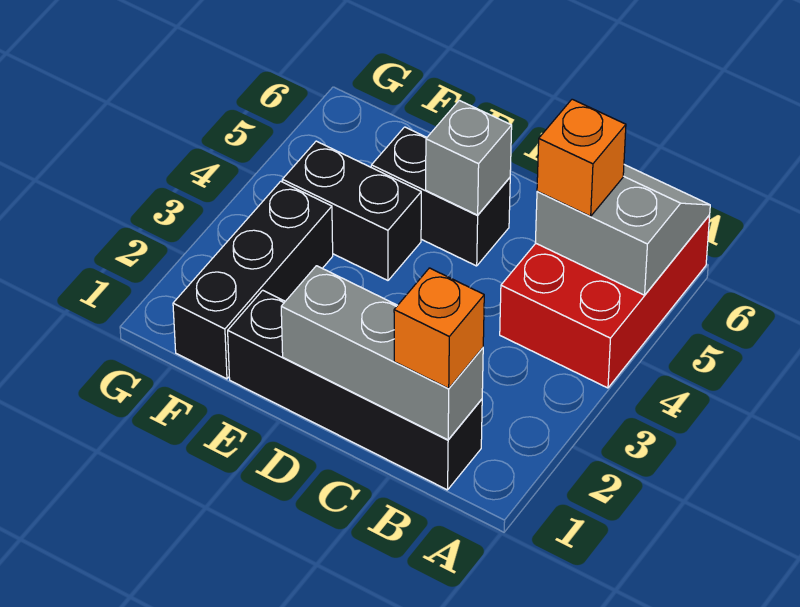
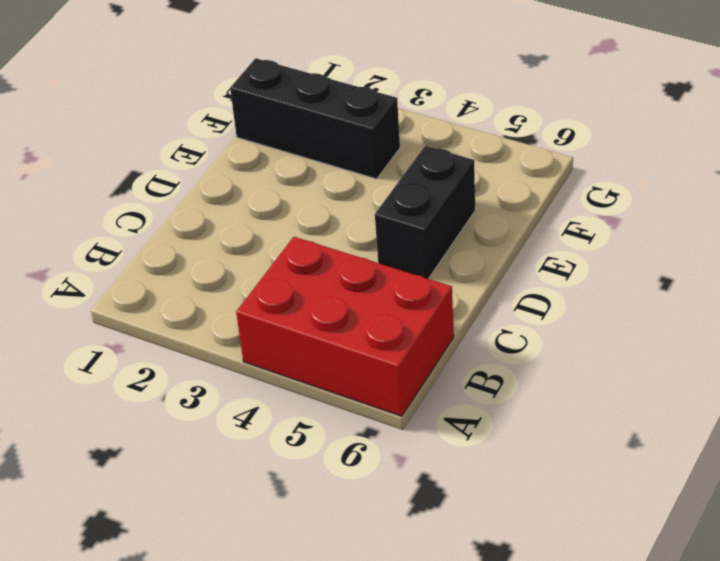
none -> black 1x4 brick [228,290,482,490]
none -> black 1x2 brick [282,141,421,280]

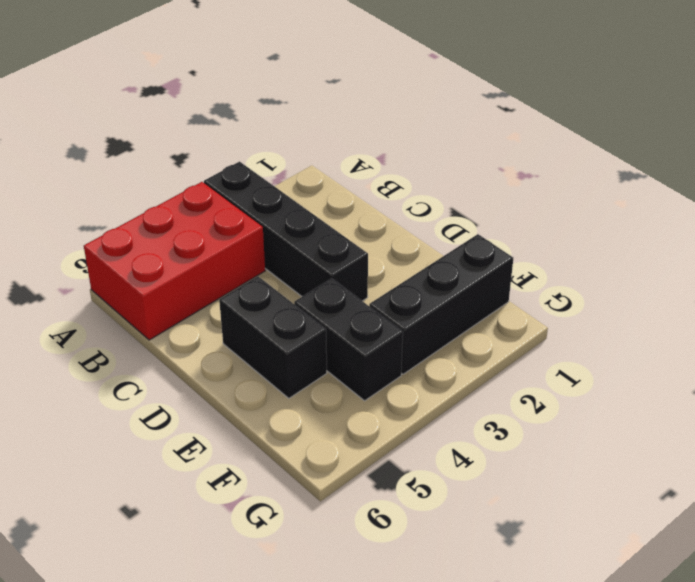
black 1x4 brick [204,162,368,301] -> black 1x4 brick moved to [228,290,482,490]
none -> grey 2x2 slope [535,165,710,295]
none -> grey 1x3 brick [281,266,483,440]

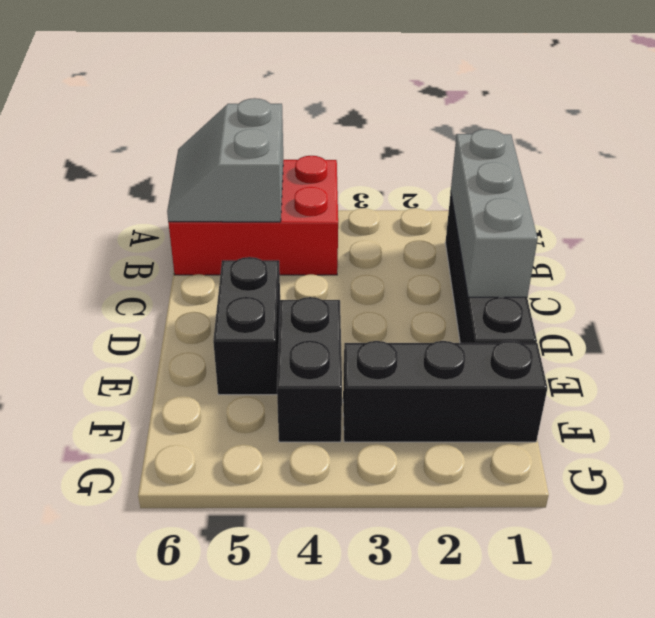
none -> grey 1x1 brick [426,100,512,215]
none -> orange 1x1 brick [394,268,484,388]

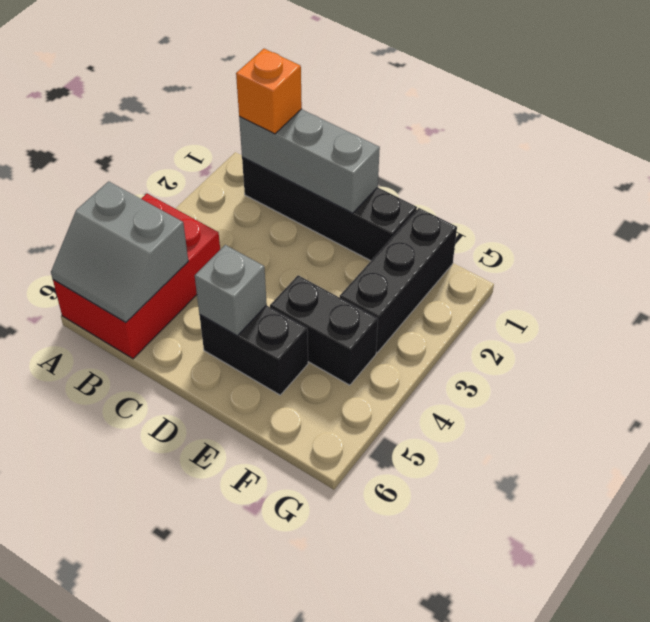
none -> orange 1x1 brick [537,99,626,216]

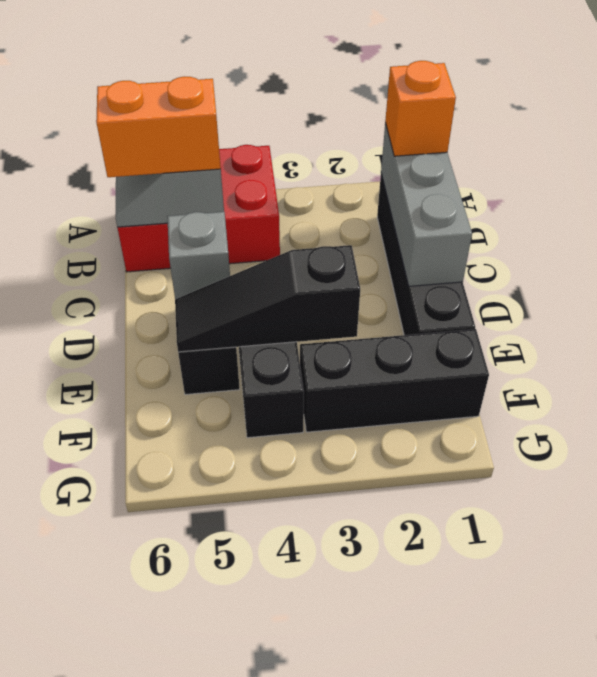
orange 1x2 brick [96,77,221,177] -> orange 1x1 brick [537,99,626,216]
black 1x3 slope [175,245,360,352] -> none

